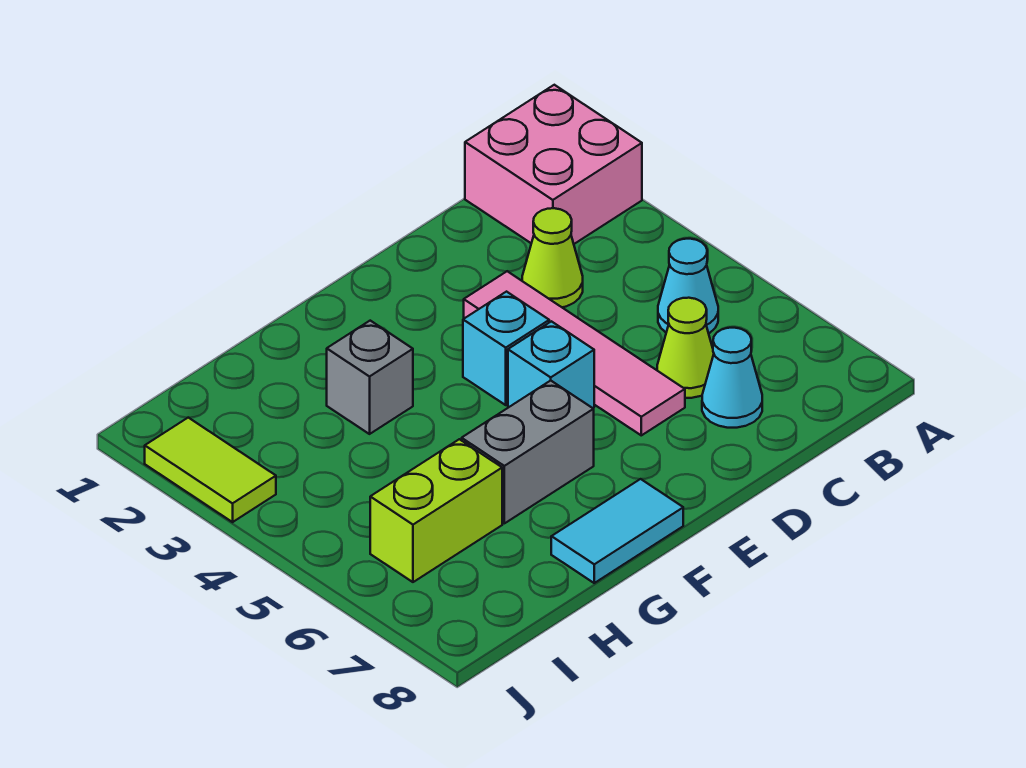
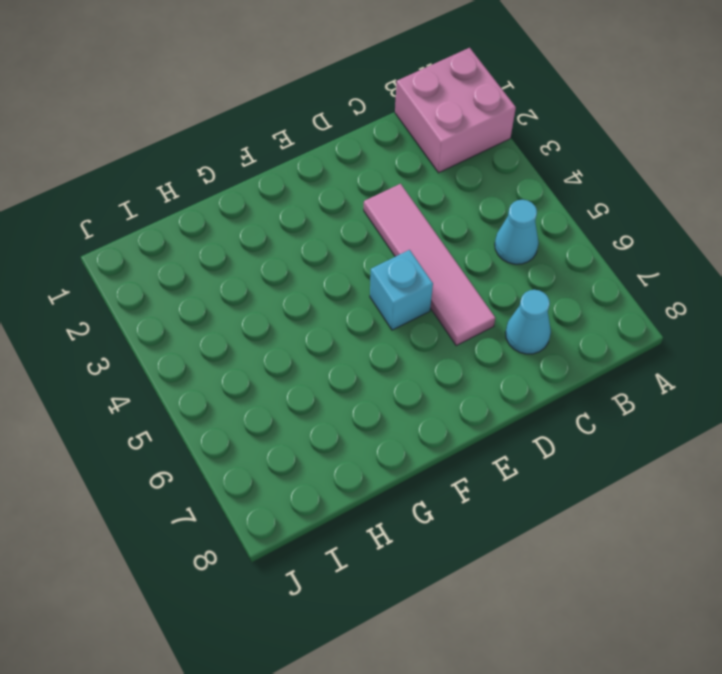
none -> lime 1x1 cone [522,208,583,307]
none -> lime 1x1 cone [657,298,714,398]
none -> cyan 1x1 brick [463,292,549,405]

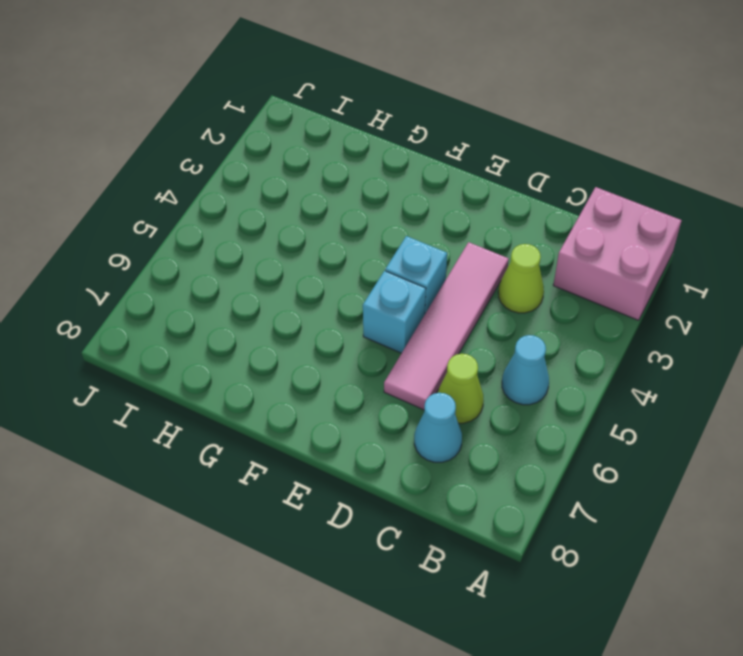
none -> grey 1x2 brick [462,381,594,523]
none -> cyan 1x2 tile [551,479,683,583]
none -> grey 1x1 brick [327,321,413,434]

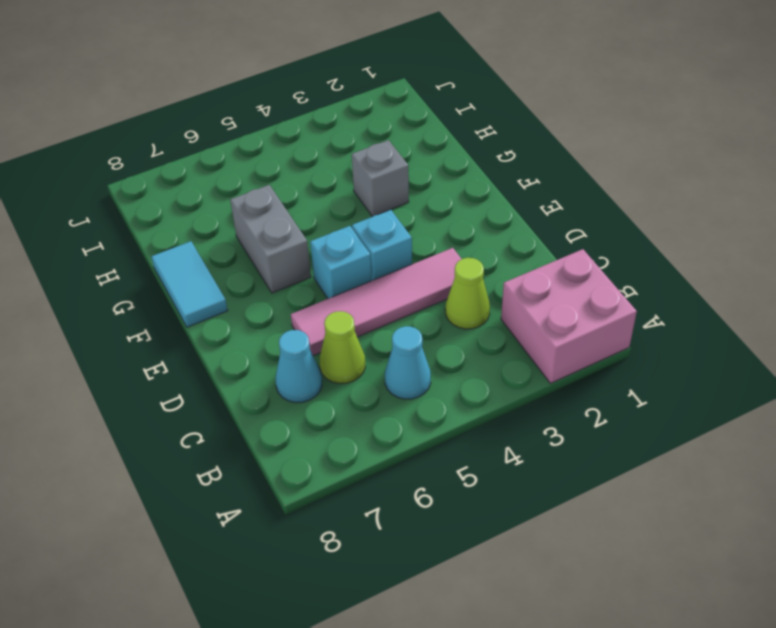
none -> lime 1x2 brick [370,439,502,582]
none -> lime 1x2 tile [145,418,276,522]

